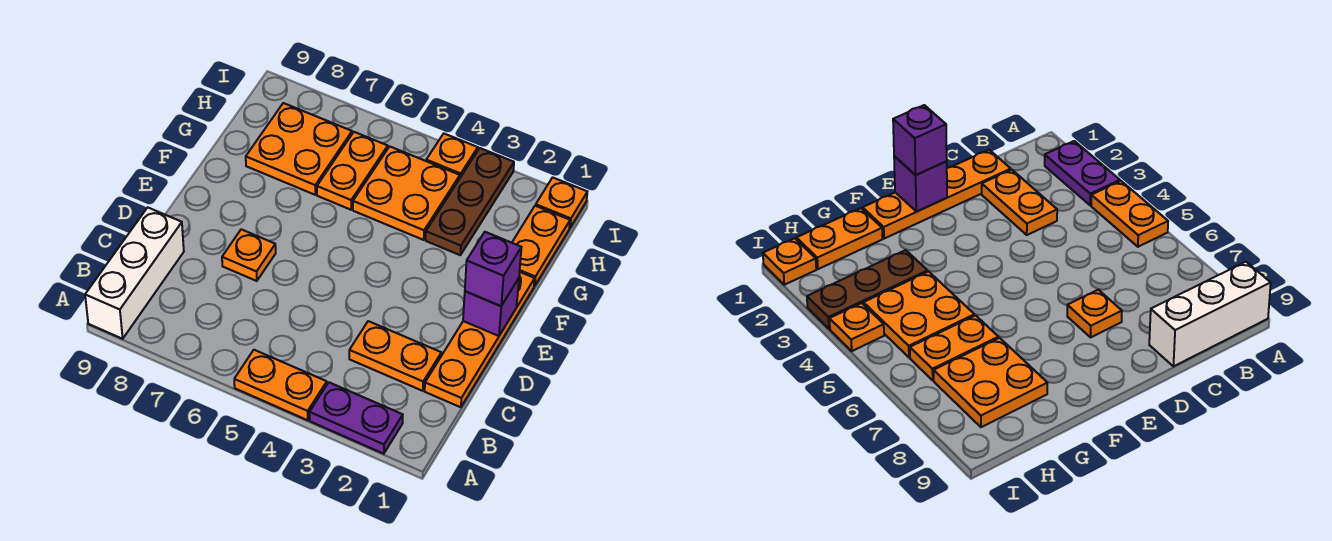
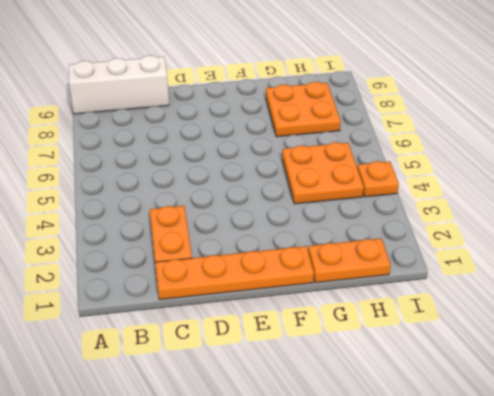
none -> purple 1x2 plate [309,382,403,454]
none -> orange 1x2 plate [234,350,327,420]
none -> orange 1x1 plate [222,229,276,281]

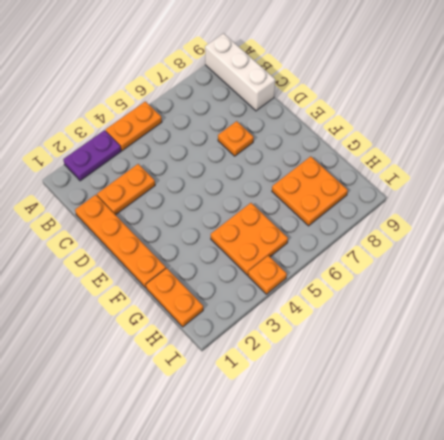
none -> brown 1x3 plate [426,148,514,255]
none -> orange 1x2 plate [317,132,388,210]
none -> orange 1x1 plate [536,177,587,228]

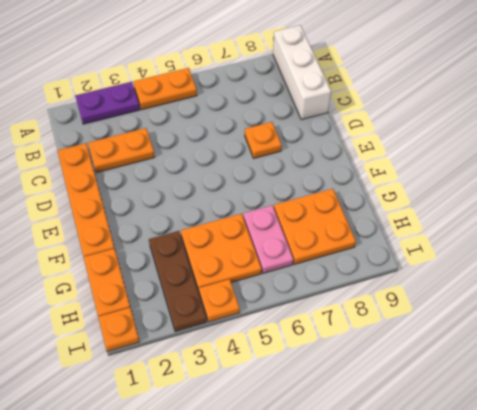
pink 1x2 plate [243,205,293,273] -> orange 1x2 plate [317,132,388,210]
none -> purple 1x1 brick [463,278,519,336]
none -> purple 1x1 brick [465,232,521,306]

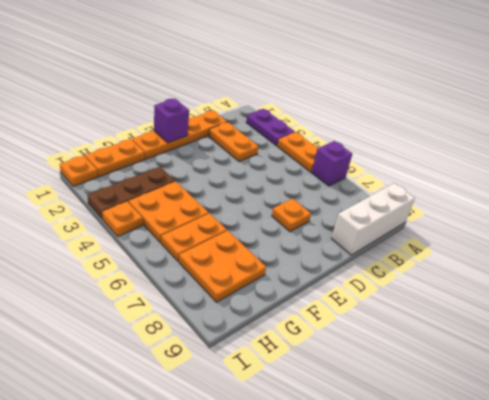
purple 1x1 brick [312,141,352,186] -> purple 1x1 brick moved to [465,232,521,306]

